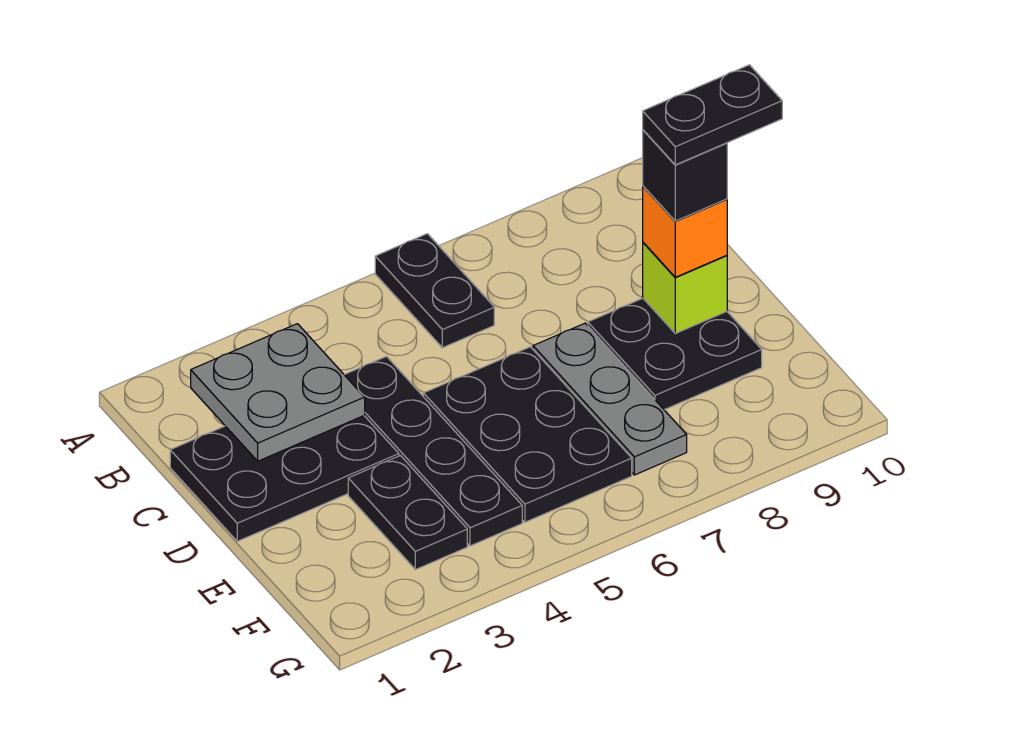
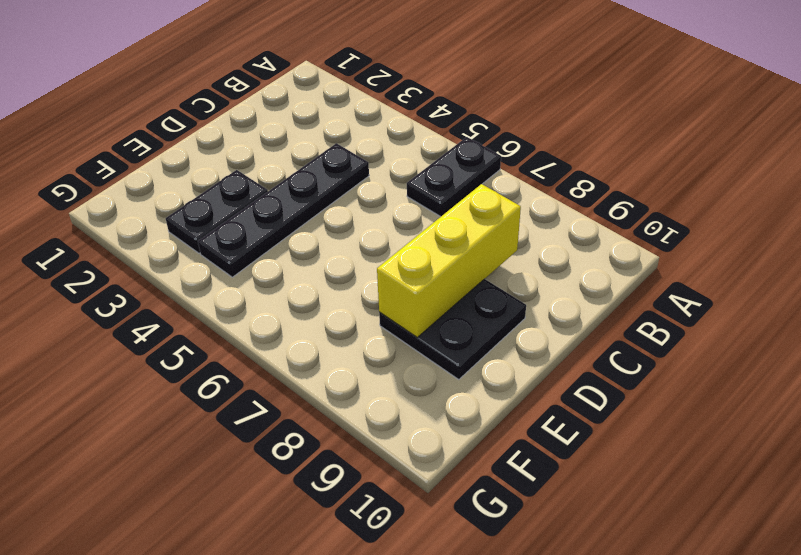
yellow 1x3 brick [377,184,521,337] -> none
none -> black 2x3 plate [170,416,399,541]
none -> black 2x3 plate [424,347,632,522]
none -> grey 1x3 plate [533,323,687,475]

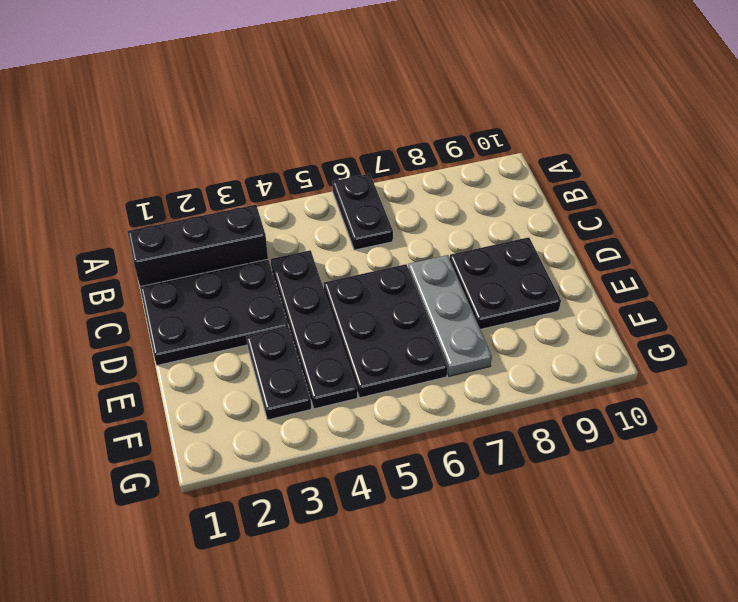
black 1x3 brick [127,205,268,287] -> none
none -> grey 2x2 plate [191,324,365,461]
none -> lime 1x1 brick [643,243,727,333]
none -> orange 1x1 brick [643,186,727,277]

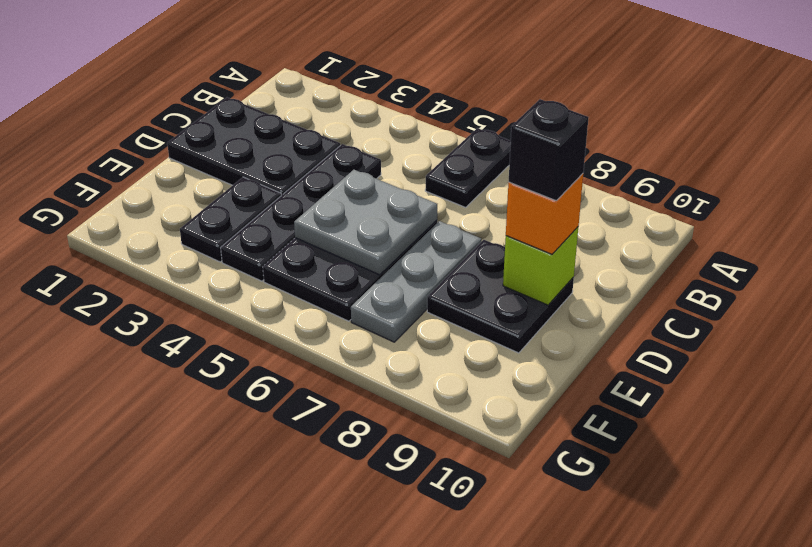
grey 2x2 plate [294,170,437,275] -> grey 2x2 plate moved to [191,324,365,461]
none -> black 1x2 plate [643,65,782,165]

